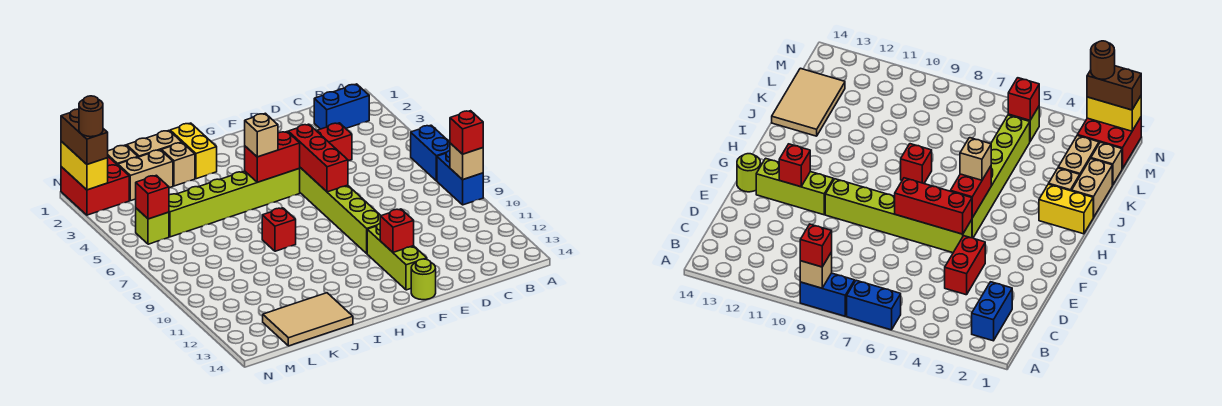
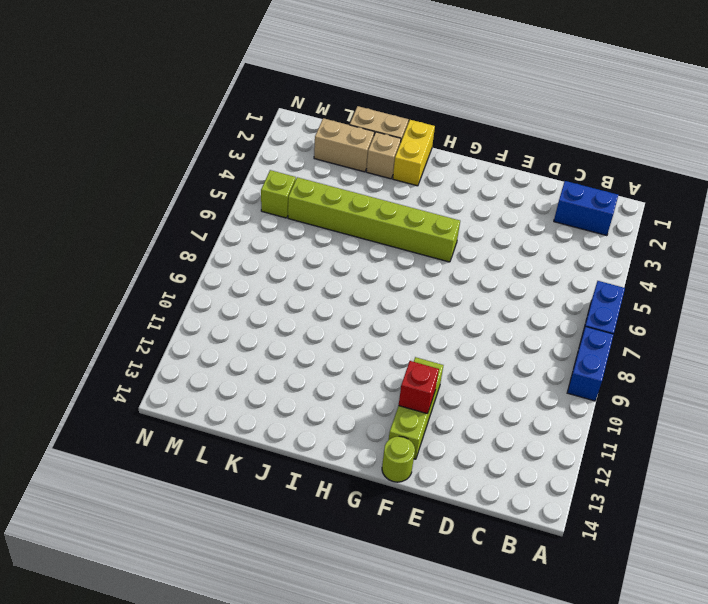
none -> red 1x2 brick [317,123,352,161]
none -> lime 1x6 brick [299,168,381,253]
none -> red 1x1 brick [262,208,296,251]

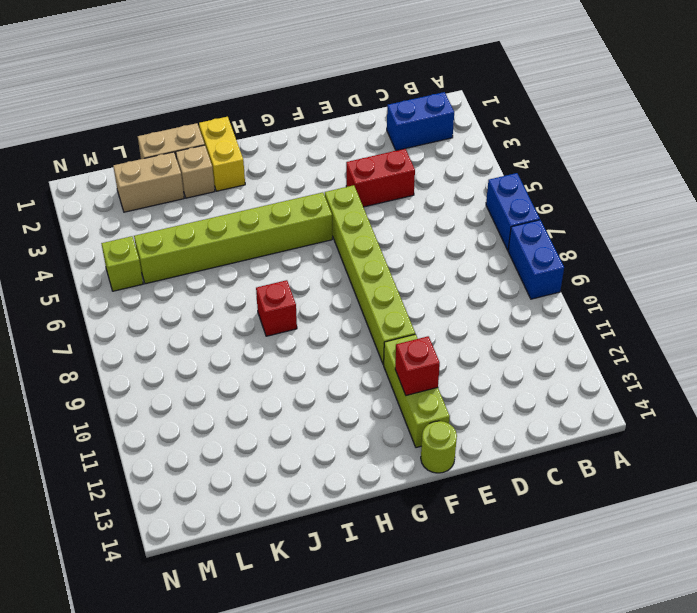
none -> tan 2x3 tile [263,293,353,346]
none -> tan 1x1 brick [108,145,138,165]
none -> red 2x2 brick [61,157,129,215]

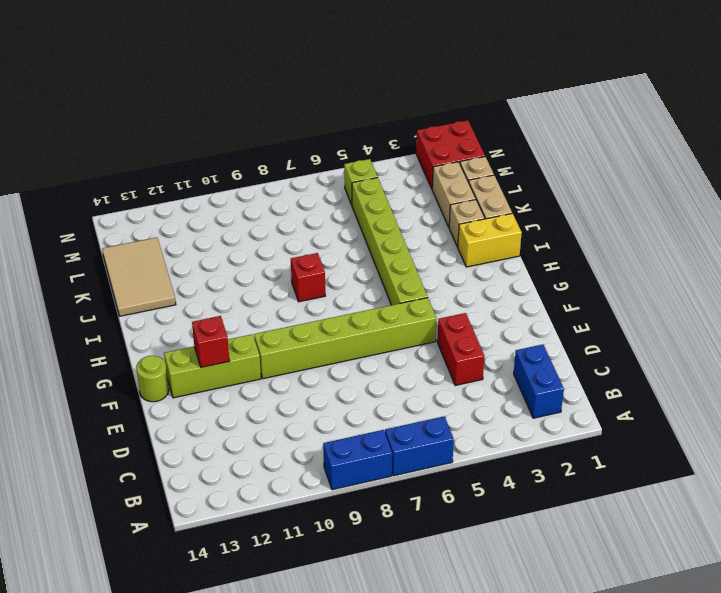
none -> tan 1x1 brick [450,143,483,180]
none -> red 1x3 brick [288,124,348,192]
none -> red 1x2 brick [245,132,300,182]

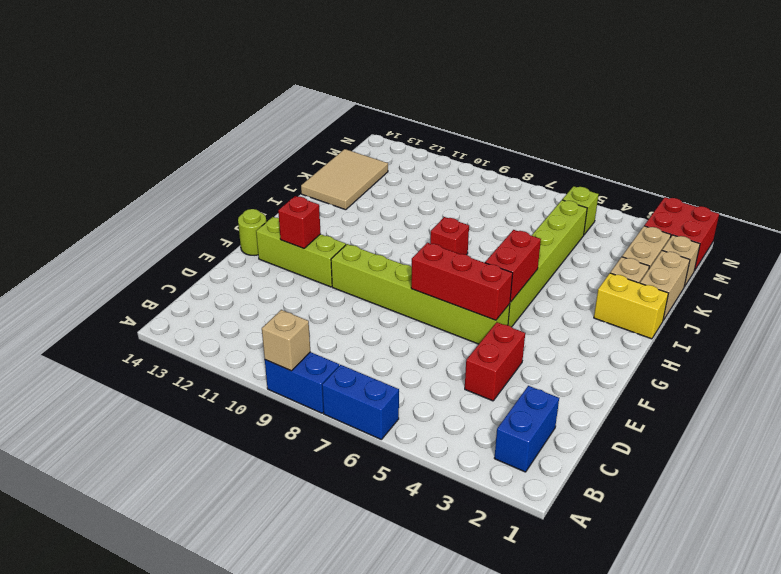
none -> red 1x1 brick [136,175,169,219]
none -> yellow 1x2 brick [61,141,108,190]
none -> red 1x1 brick [450,111,483,154]

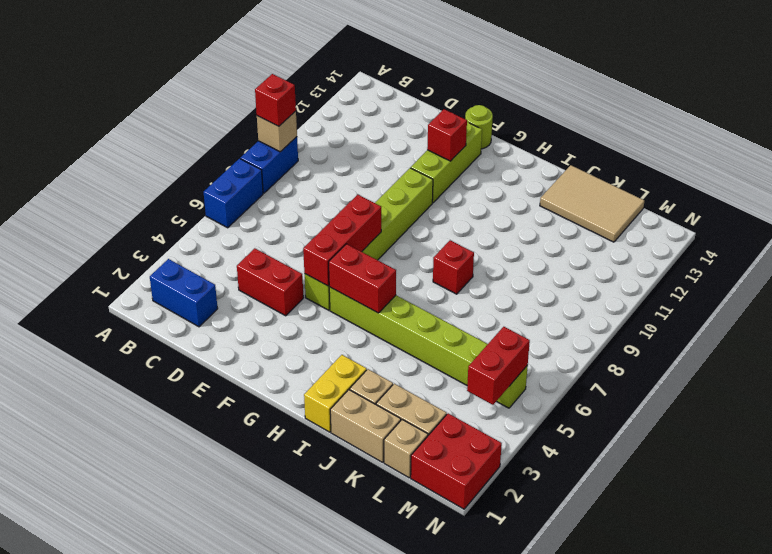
red 1x2 brick [467,327,530,405] -> red 1x1 brick [136,175,169,219]
none -> yellow 1x2 brick [61,141,108,190]
none -> tan 1x1 brick [245,113,278,157]
none -> brown 1x2 brick [61,109,108,164]

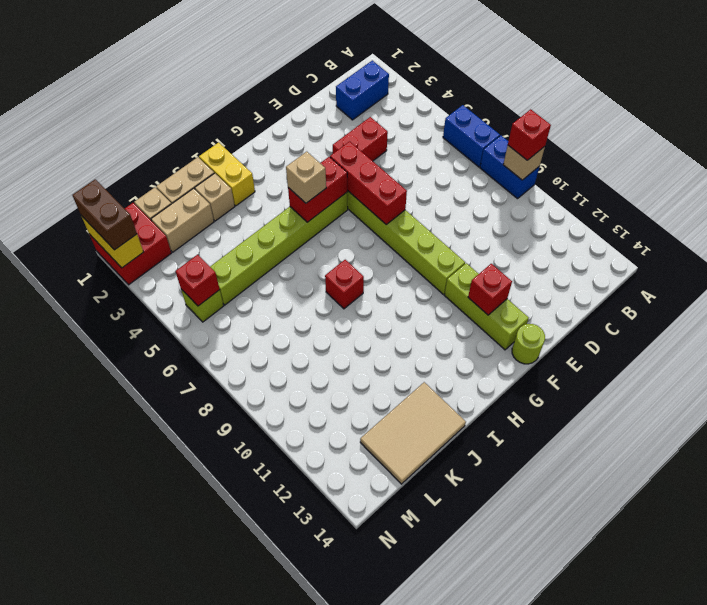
none -> brown 1x1 round brick [79,96,103,137]

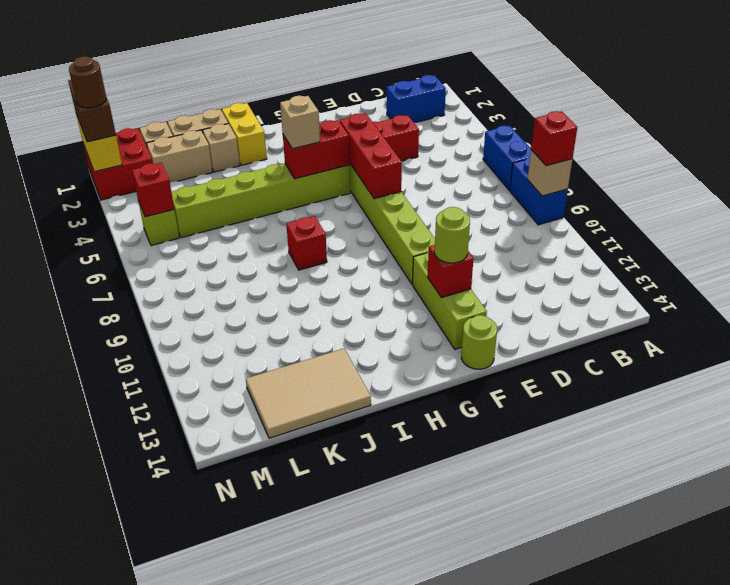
lime 1x1 round brick [434,207,470,263] -> none

